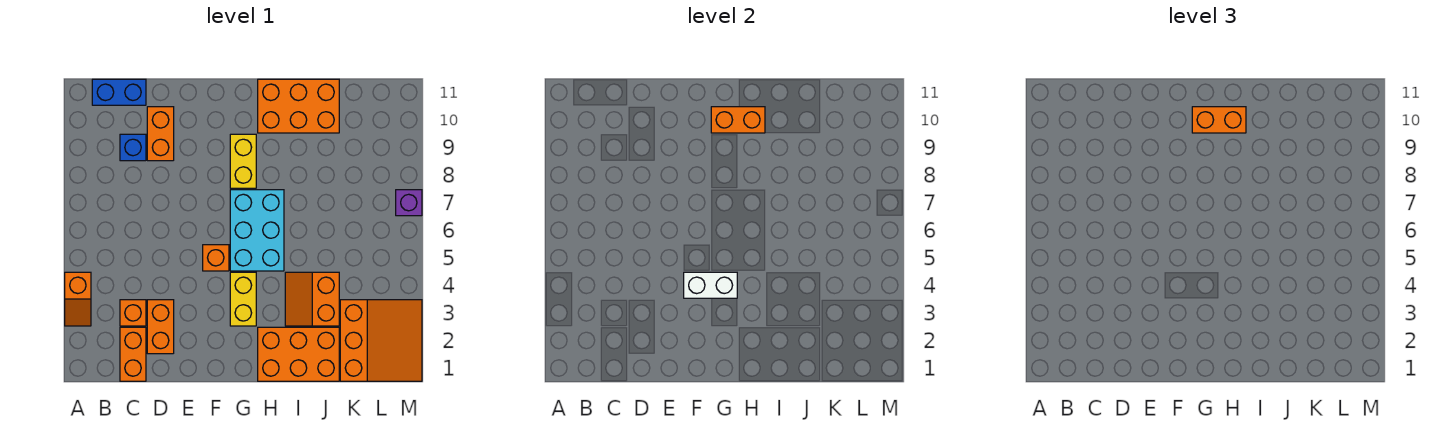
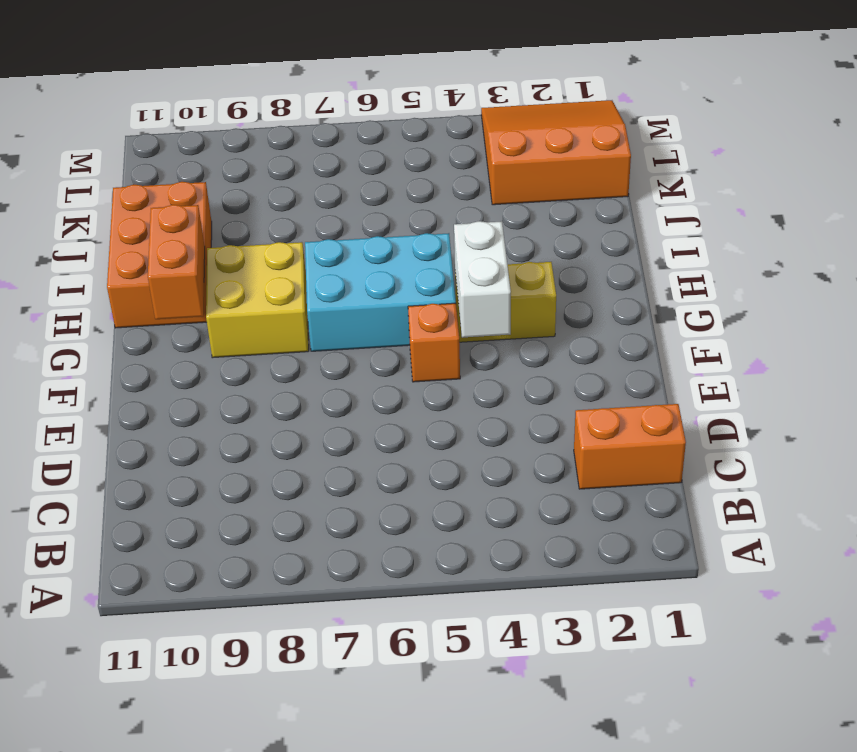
yellow 2x2 brick [206,242,309,358] -> yellow 1x2 brick [230,134,256,188]
none -> orange 1x2 slope [65,272,91,326]
none -> blue 1x2 brick [92,79,146,105]
none -> orange 1x1 brick [120,300,146,326]

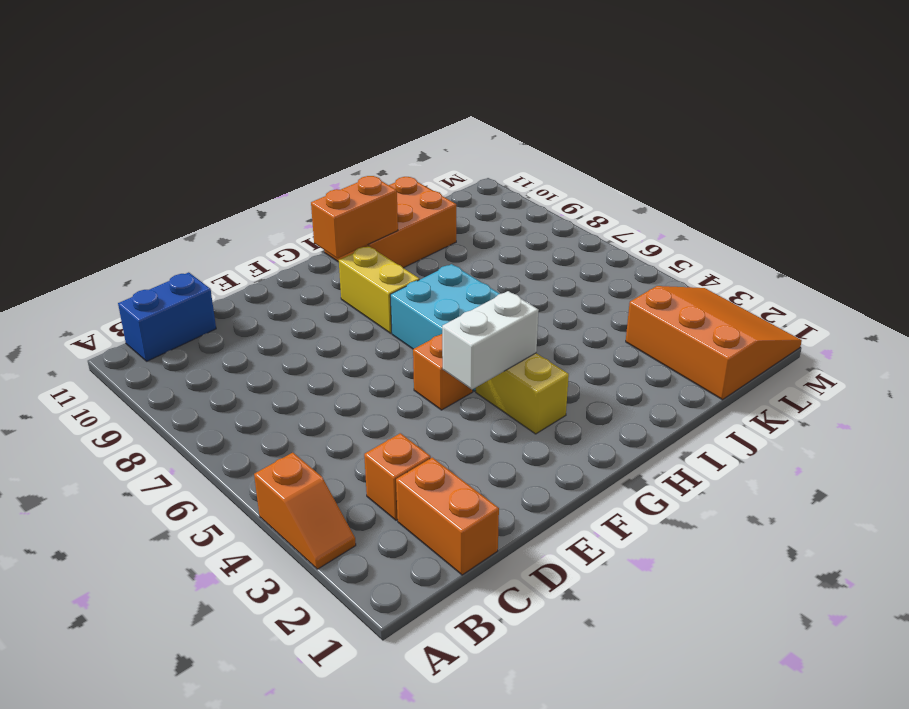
none -> blue 1x1 brick [120,134,146,161]
none -> orange 1x2 brick [147,300,174,354]
none -> orange 1x2 brick [147,107,174,161]

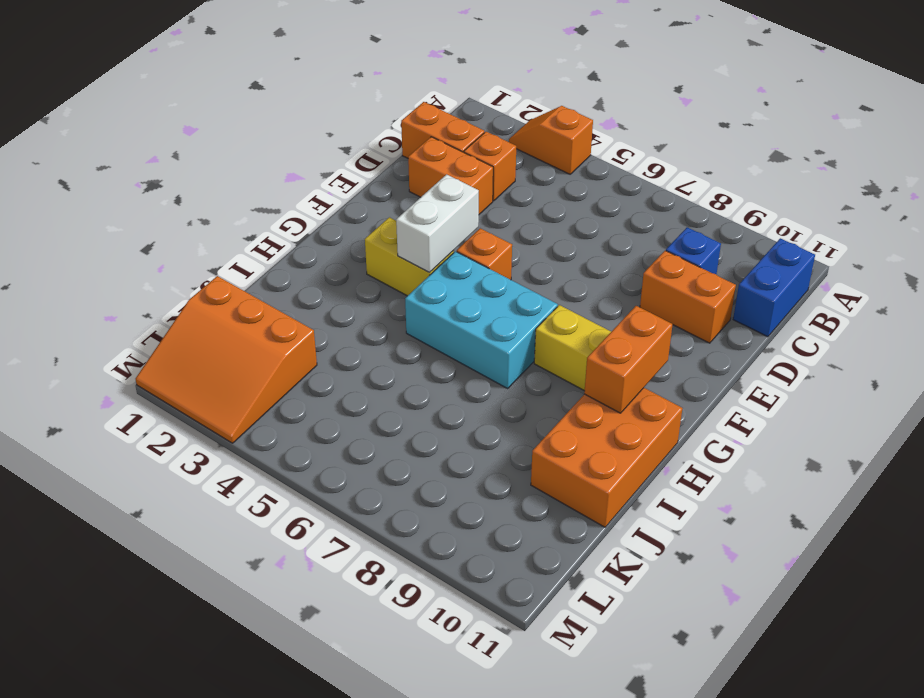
none -> orange 2x3 brick [258,327,339,381]
none -> orange 2x2 slope [285,272,339,326]
none -> purple 1x1 brick [396,190,422,216]

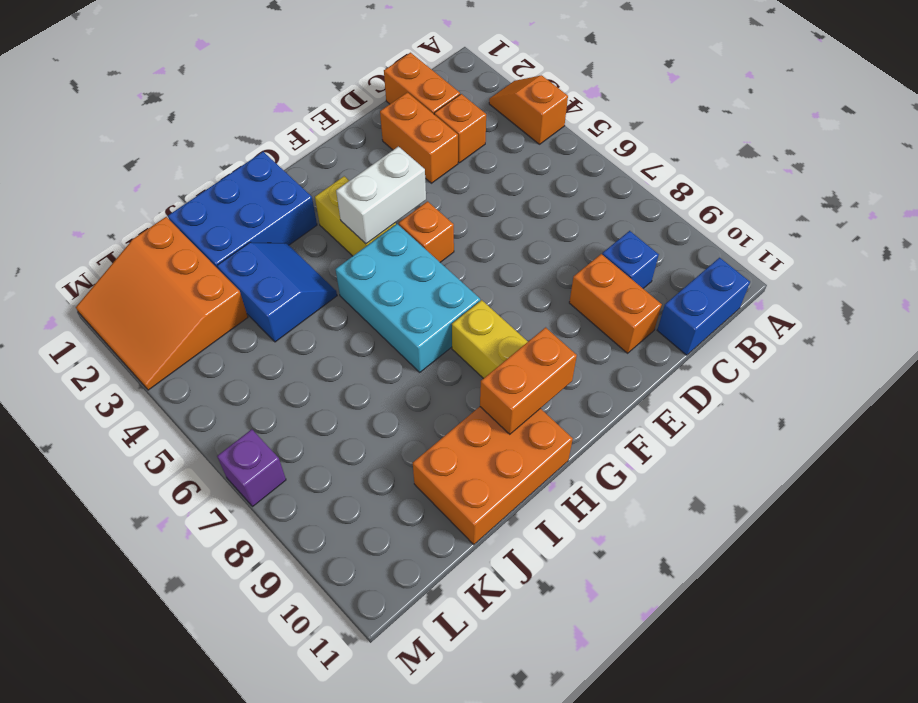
blue 2x3 brick [168,152,317,269] -> orange 2x3 brick [258,327,339,381]
blue 2x2 slope [217,242,337,342] -> orange 2x2 slope [285,272,339,326]
none -> orange 1x2 brick [1192,107,1246,133]

